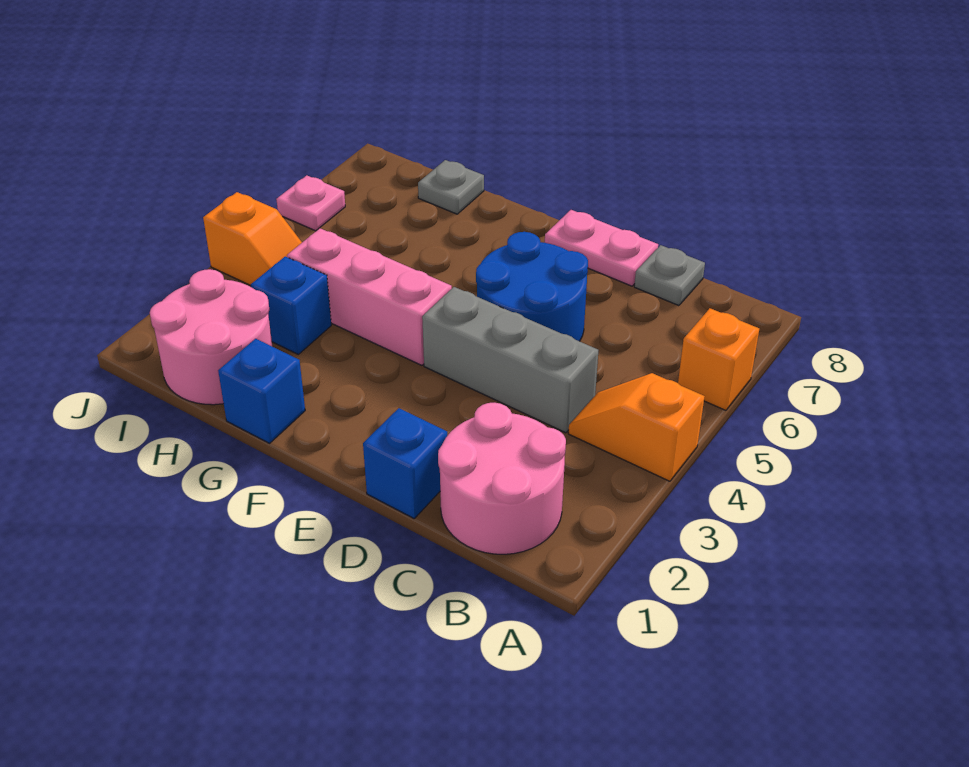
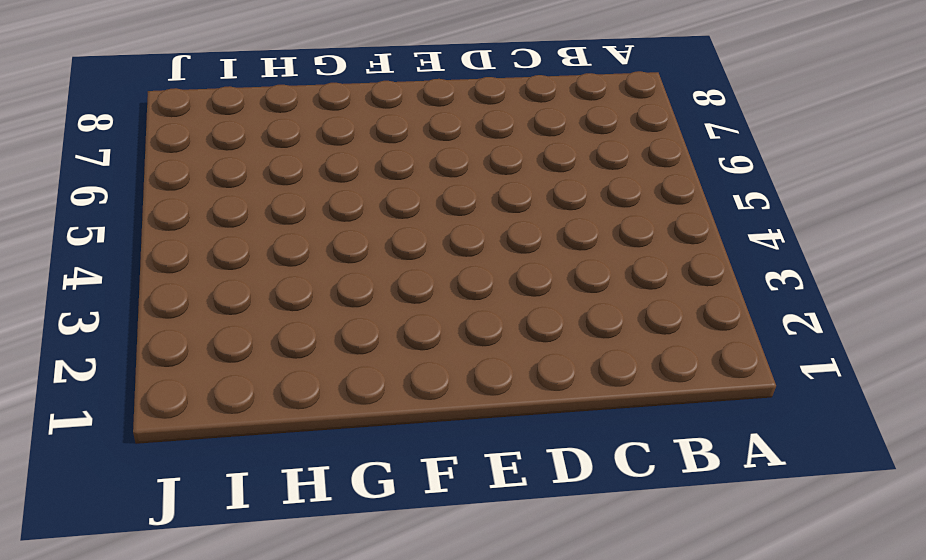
none -> orange 1x2 slope [568,373,705,481]
none -> orange 1x1 brick [678,308,759,410]
none -> pink 2x2 round brick [438,403,566,554]

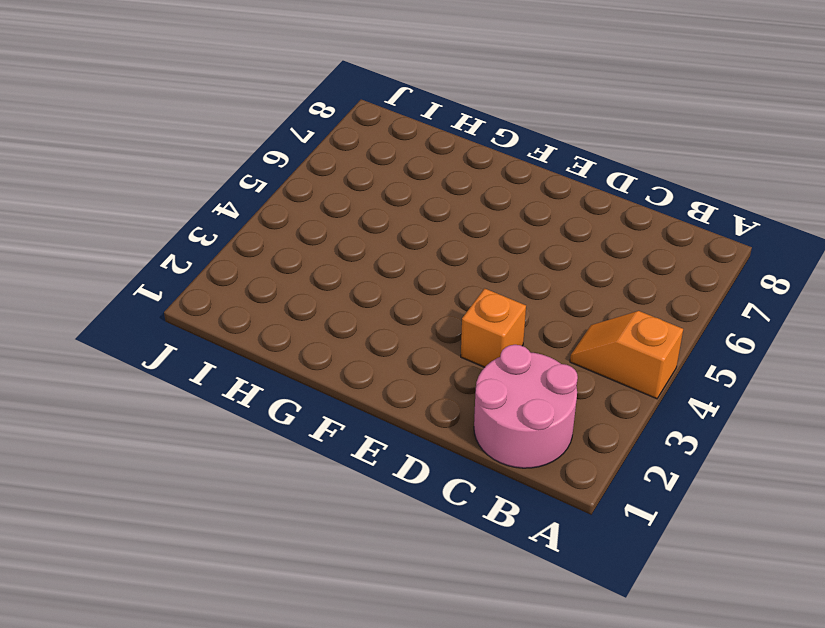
orange 1x1 brick [461,289,526,367] -> orange 1x1 brick moved to [678,308,759,410]
none -> grey 1x3 brick [422,287,598,433]
none -> grey 1x1 plate [634,245,705,306]
none -> blue 1x1 brick [363,408,447,518]

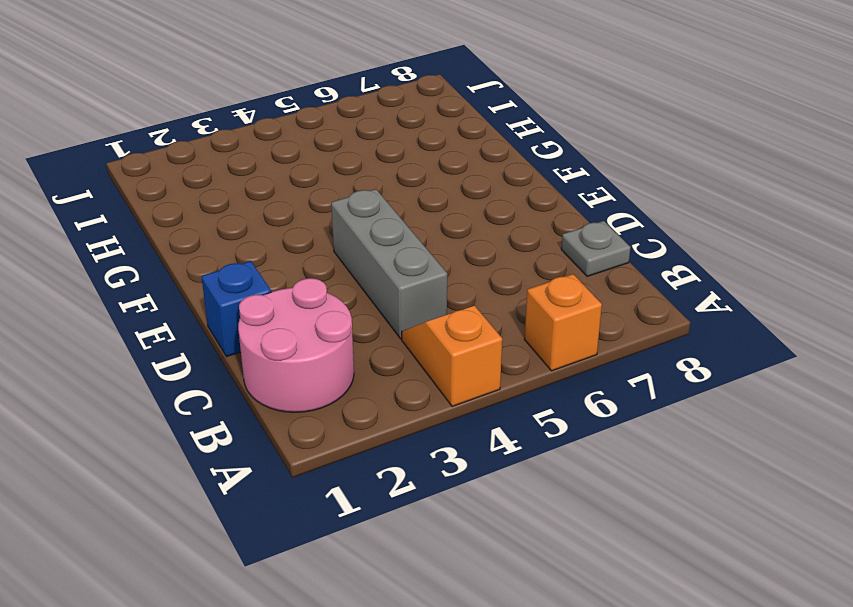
none -> blue 2x2 round brick [476,232,588,341]
none -> pink 1x2 plate [545,210,658,286]
none -> pink 1x3 brick [287,228,452,365]

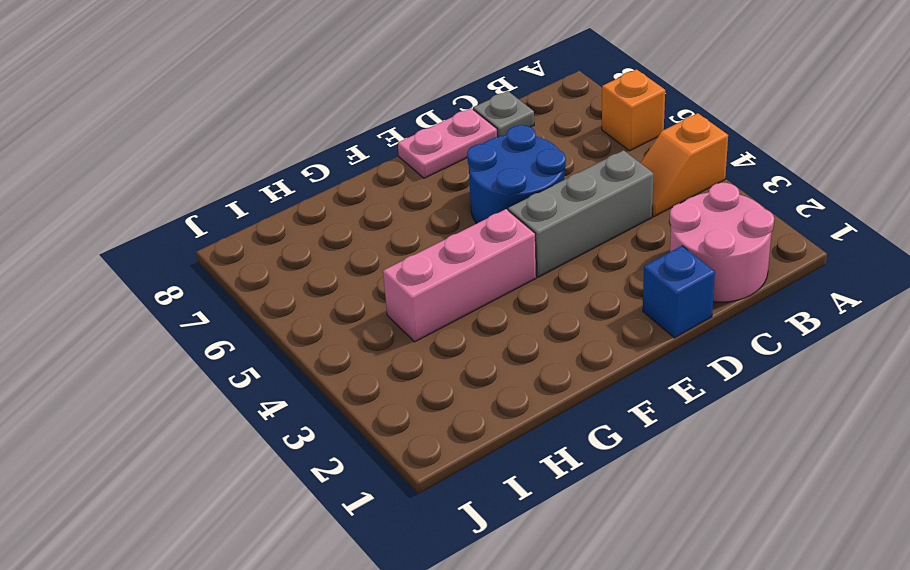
none -> blue 1x1 brick [218,339,305,443]
none -> pink 2x2 round brick [150,269,272,405]
none -> blue 1x1 brick [251,256,331,354]

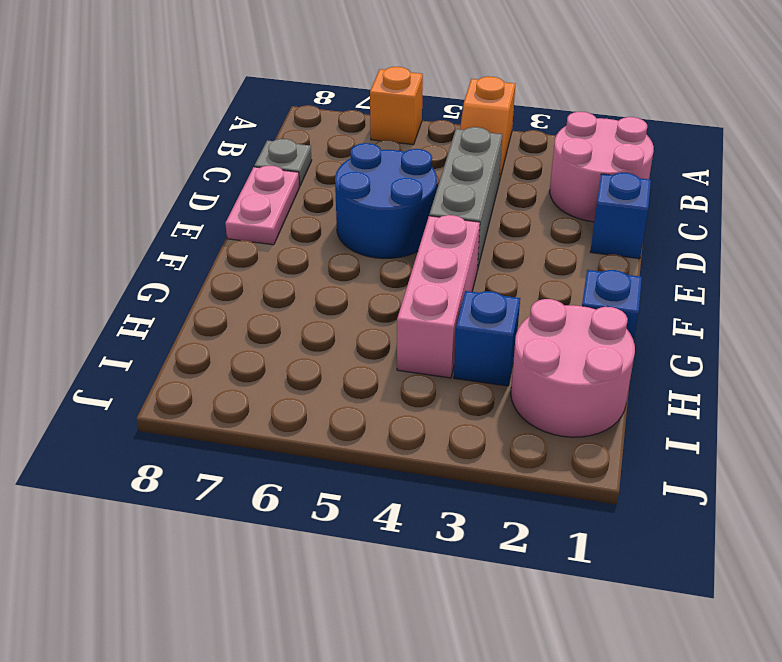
none -> grey 1x1 plate [418,160,484,214]
none -> orange 1x2 slope [203,192,302,285]
none -> pink 1x1 plate [276,175,345,231]

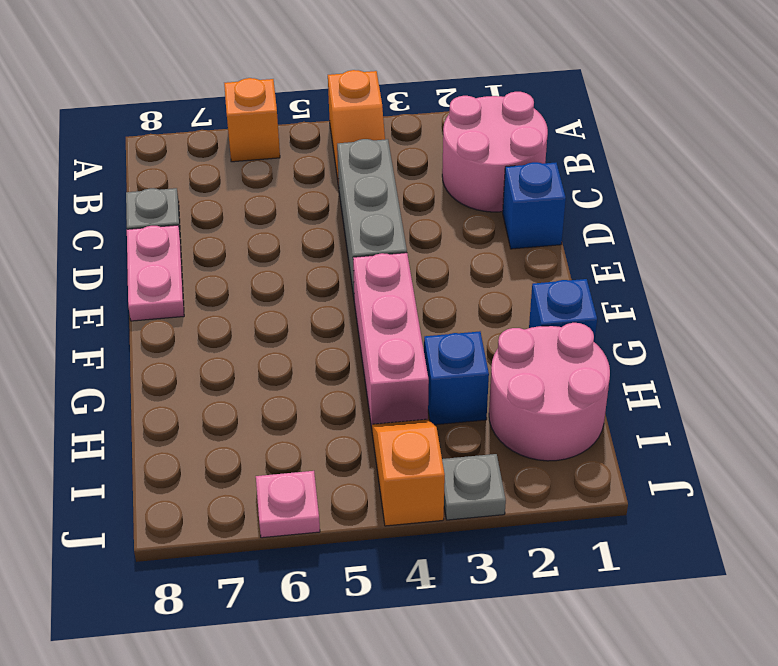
grey 1x1 plate [442,454,506,520] -> grey 1x1 plate moved to [418,160,484,214]
none -> blue 2x2 round brick [476,232,588,341]

